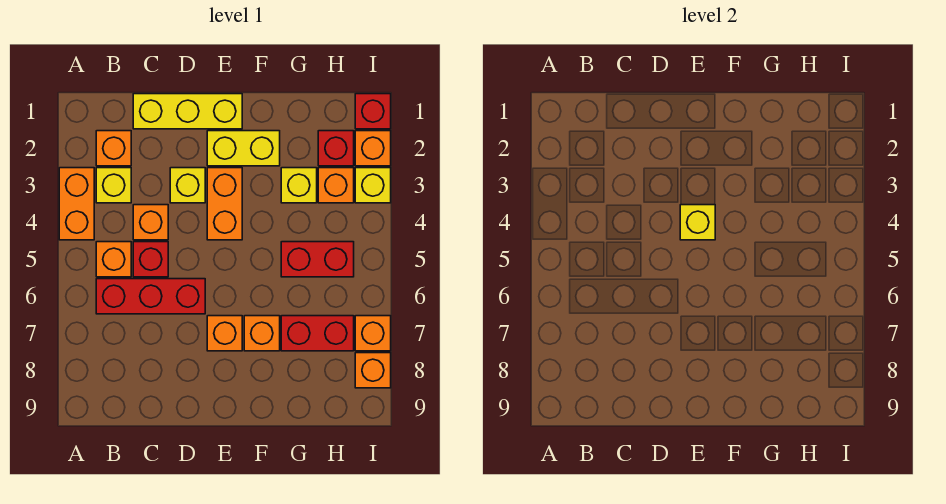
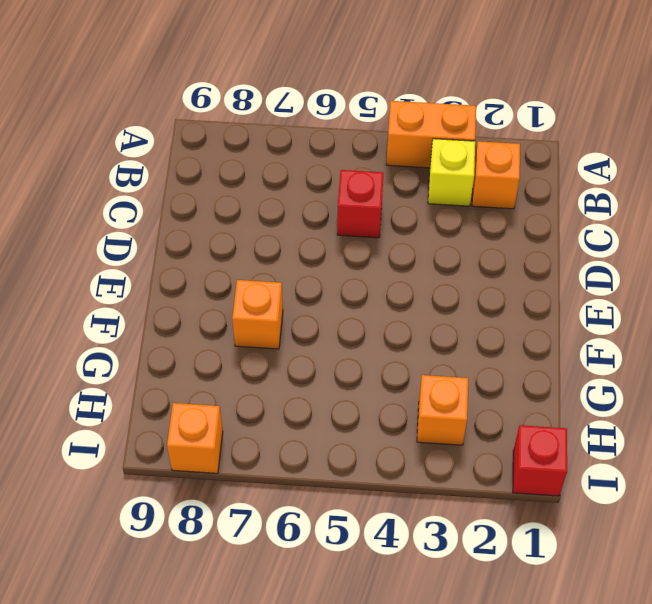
none -> orange 1x1 brick [96,242,131,277]
none -> red 1x3 brick [96,279,205,314]
none -> yellow 1x3 brick [133,94,242,129]

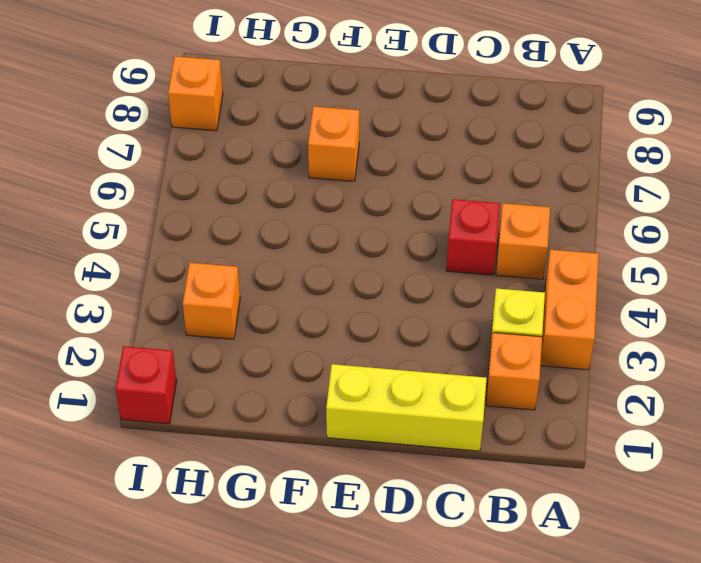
none -> red 1x3 brick [96,279,205,314]
none -> orange 1x1 brick [133,205,168,240]
none -> yellow 1x1 brick [170,168,205,203]

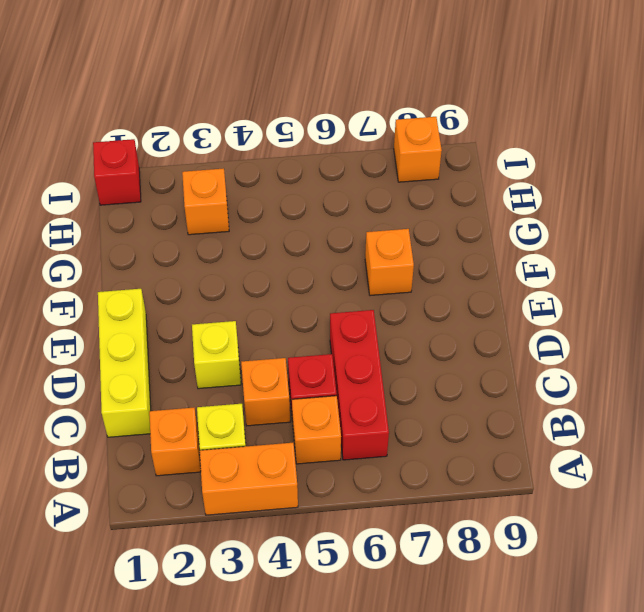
none -> yellow 1x2 brick [207,131,280,166]
none -> orange 1x2 brick [207,168,242,240]
none -> orange 1x1 brick [207,316,242,351]

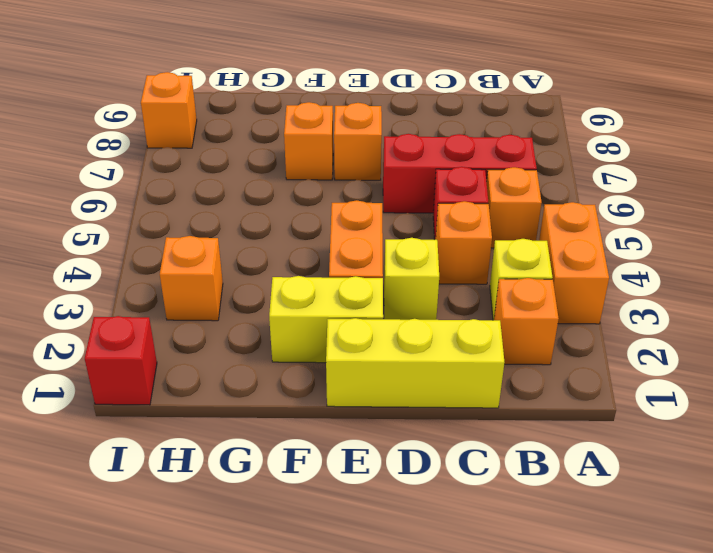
none -> yellow 1x1 brick [281,168,317,203]
none -> red 1x2 brick [281,242,354,277]
none -> red 1x2 brick [281,316,354,351]

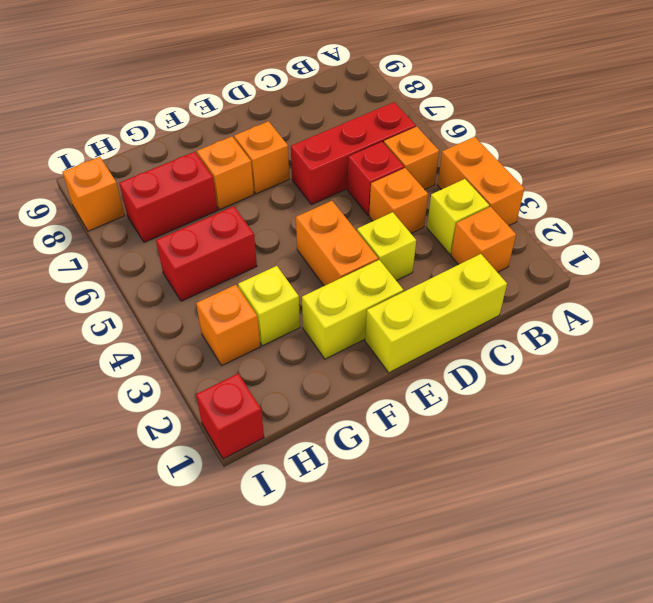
none -> red 1x1 brick [318,131,354,166]
none -> orange 1x1 brick [355,131,391,166]
none -> yellow 1x1 brick [355,168,391,203]

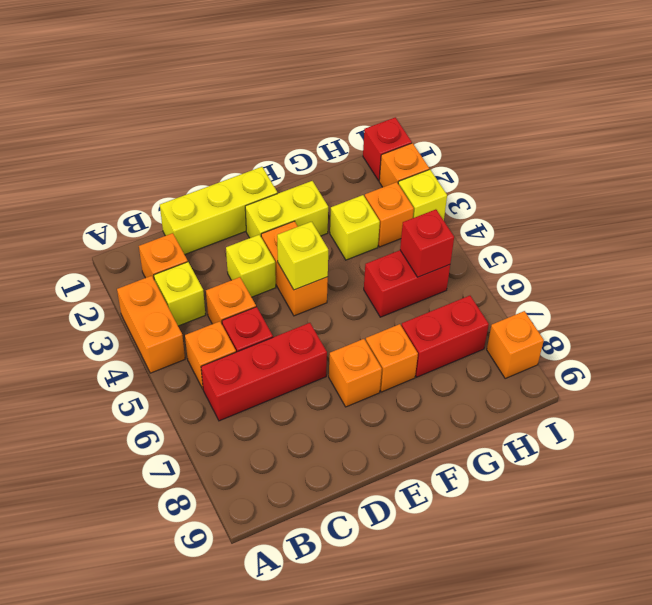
red 1x1 brick [400,209,454,277] -> red 1x1 brick moved to [318,131,354,166]
none -> orange 1x1 brick [355,316,391,351]

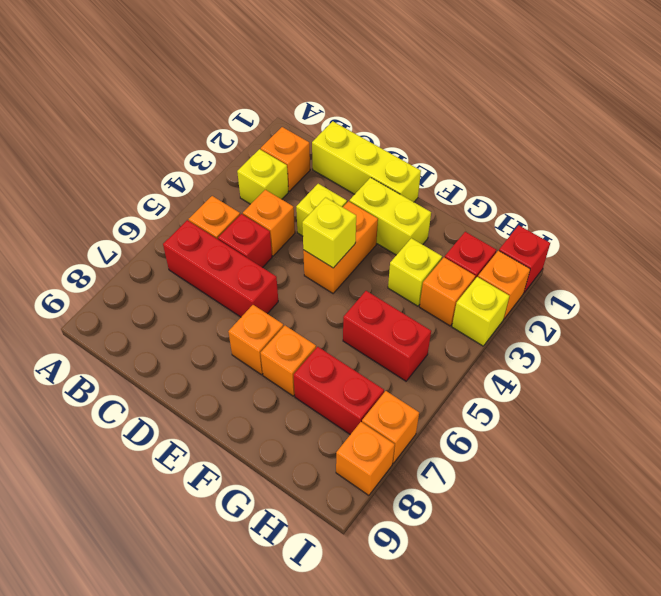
none -> orange 1x2 brick [59,168,94,240]

